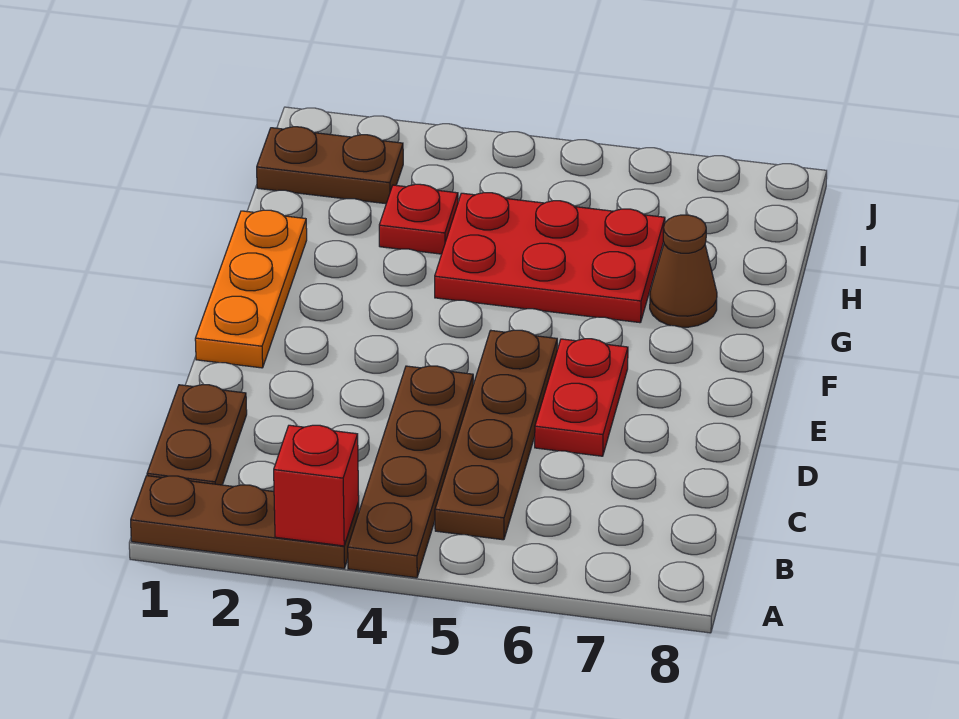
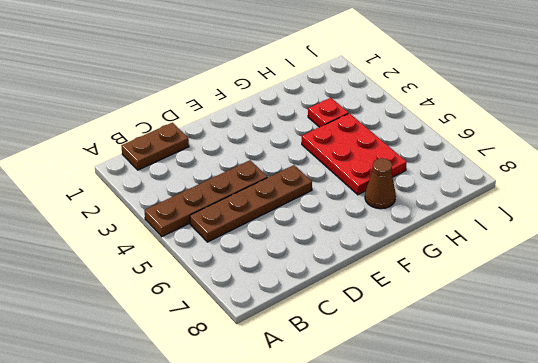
none -> brown 1x3 plate [131,476,359,568]
none -> red 1x2 plate [535,339,628,456]

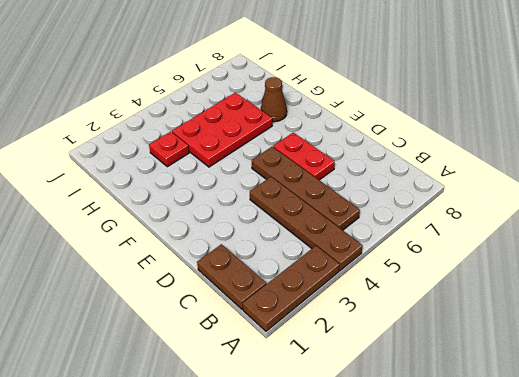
none -> orange 1x3 plate [195,210,307,368]
none -> brown 1x2 plate [257,127,403,204]

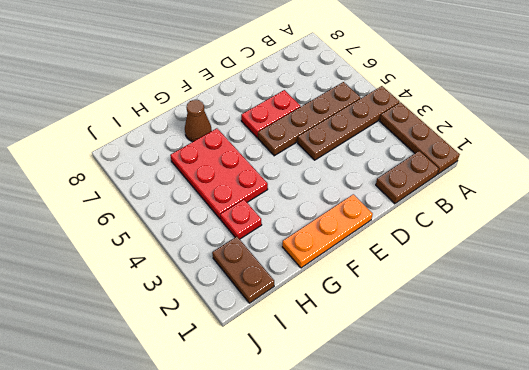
none -> red 1x1 brick [274,425,359,546]

